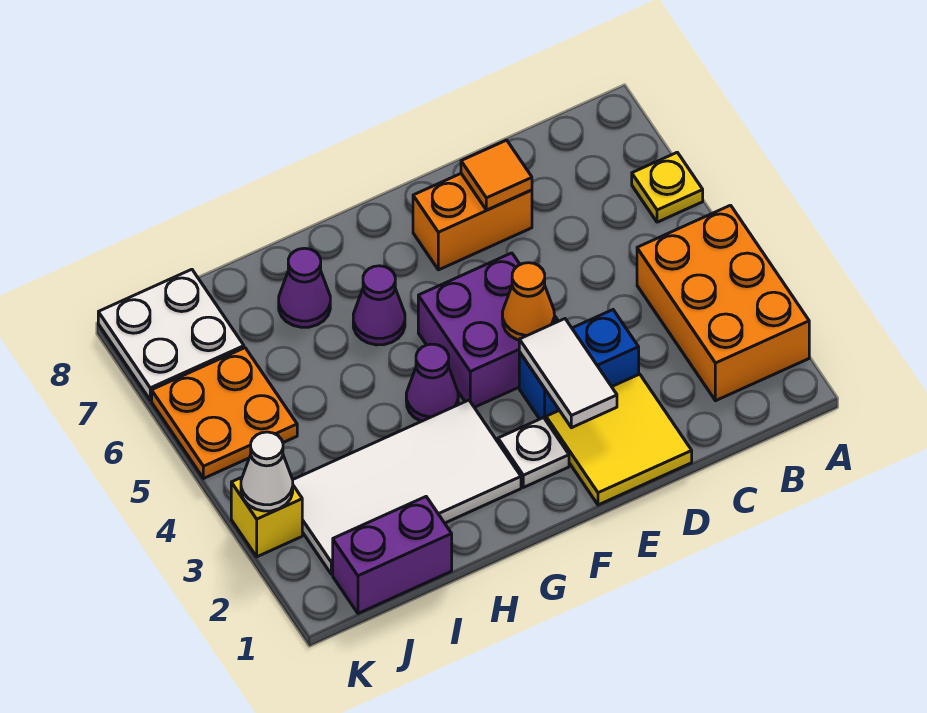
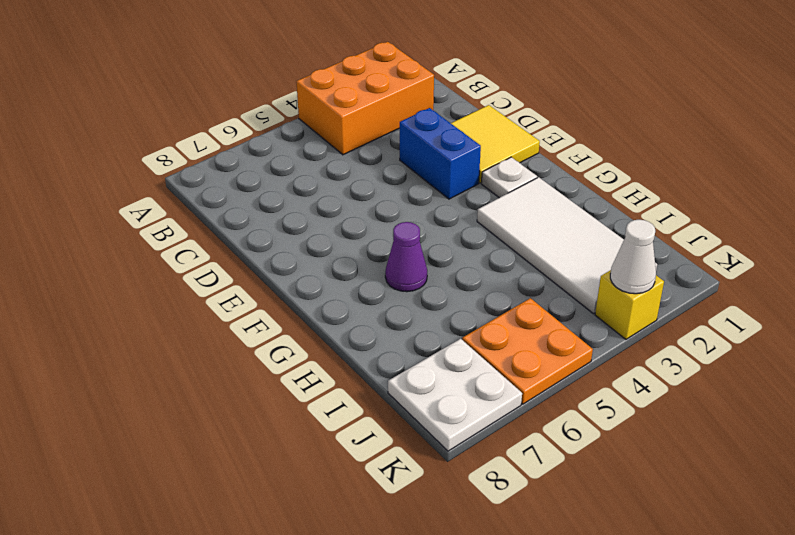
none -> yellow 1x1 plate [632,152,703,222]
none -> orange 1x2 brick [413,174,532,270]
none -> purple 2x2 brick [418,253,558,407]

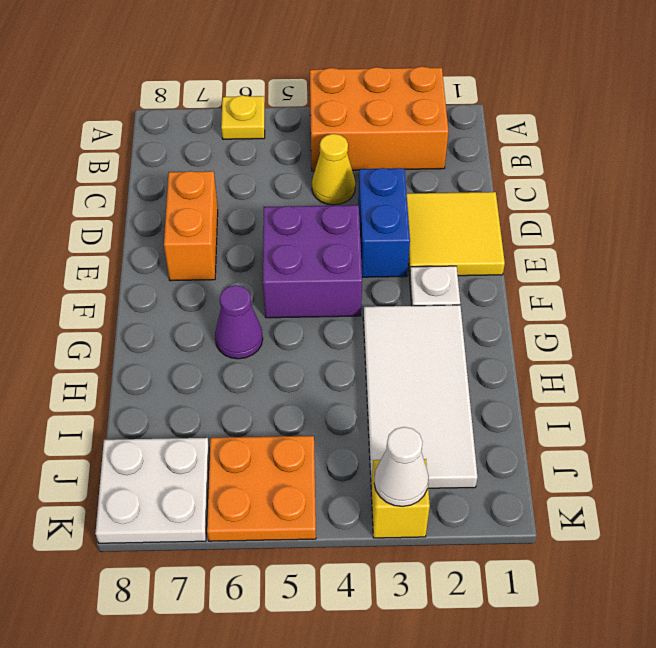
yellow 1x1 cone [312,134,355,205] -> none
none -> purple 1x1 cone [406,344,458,421]
none -> purple 1x1 cone [279,248,330,327]
none -> purple 1x2 brick [333,497,452,613]

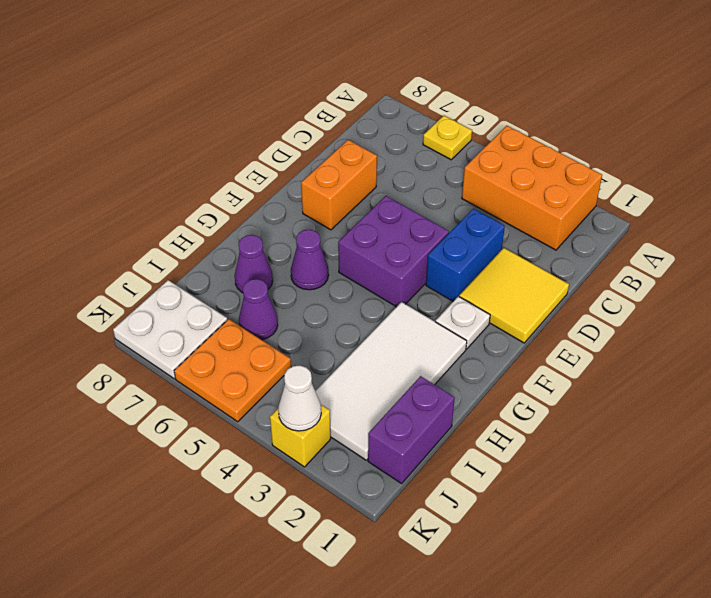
purple 1x1 cone [239,279,278,340] -> purple 1x1 cone moved to [406,344,458,421]
none -> orange 1x1 tile [461,140,532,210]
none -> white 1x2 tile [519,319,617,428]
none -> orange 1x1 cone [502,263,554,340]

